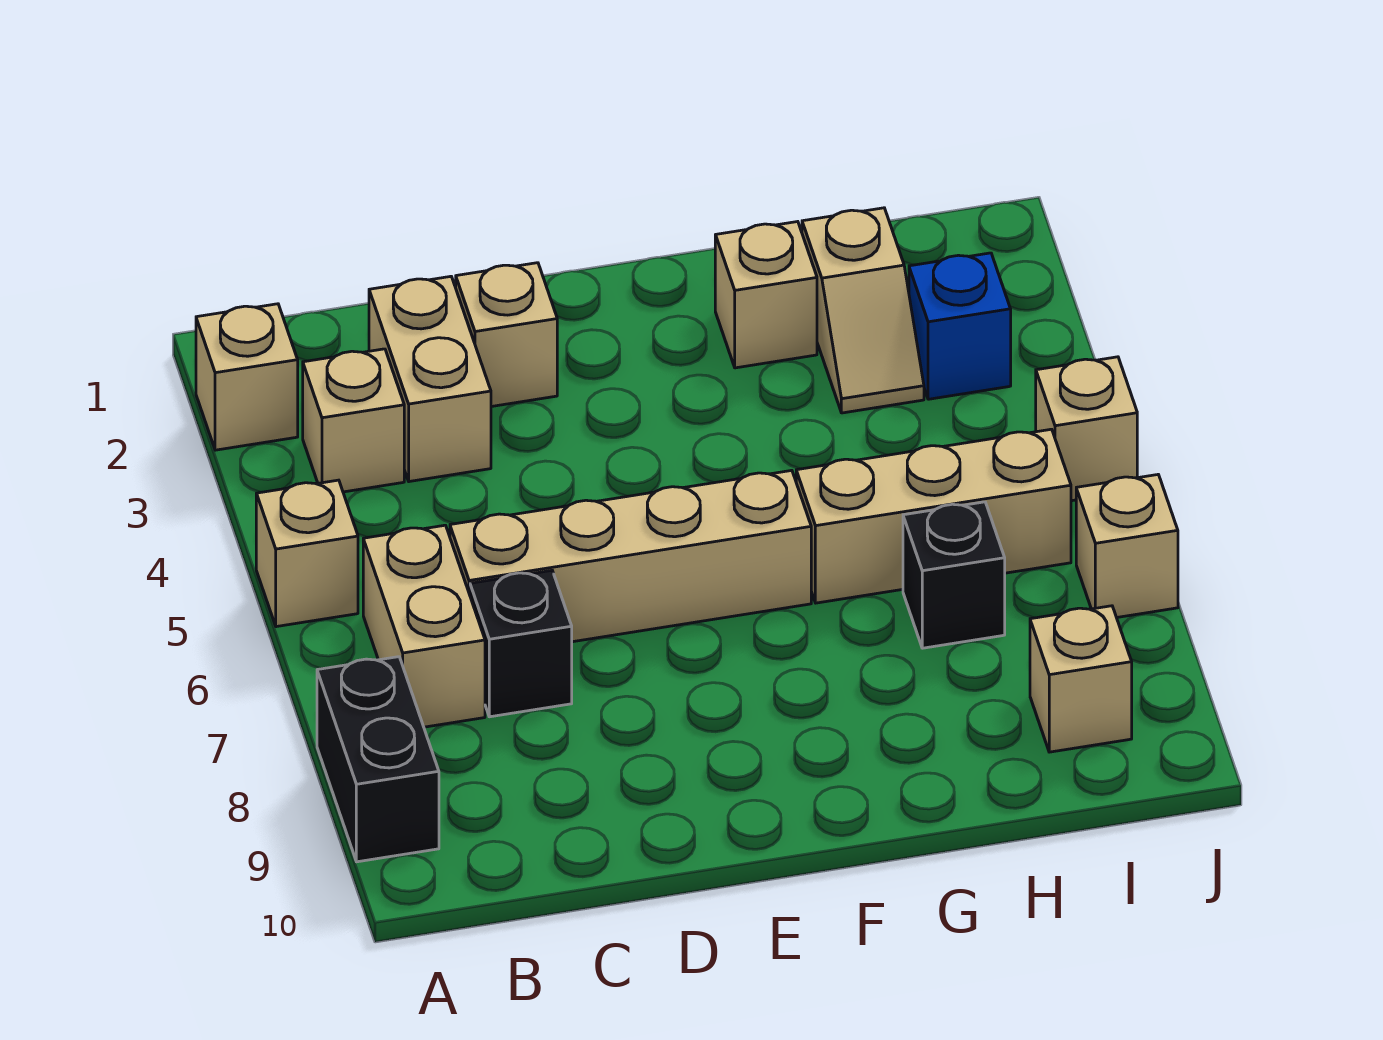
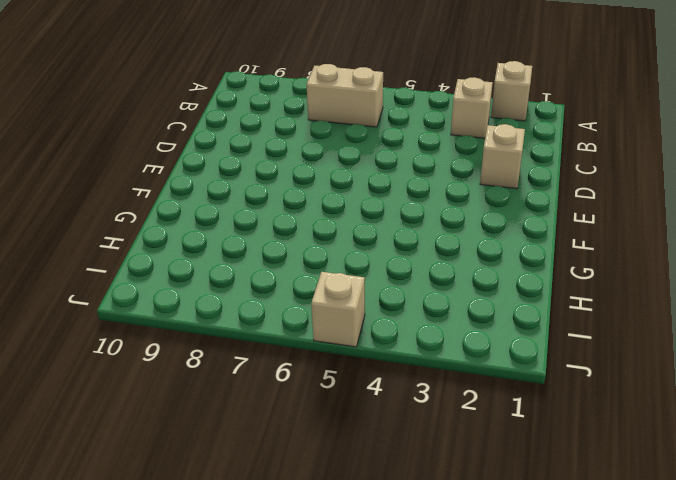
none -> tan 1x1 brick [256,480,358,627]
none -> black 1x2 brick [317,657,439,862]
none -> tan 1x2 brick [369,276,491,482]

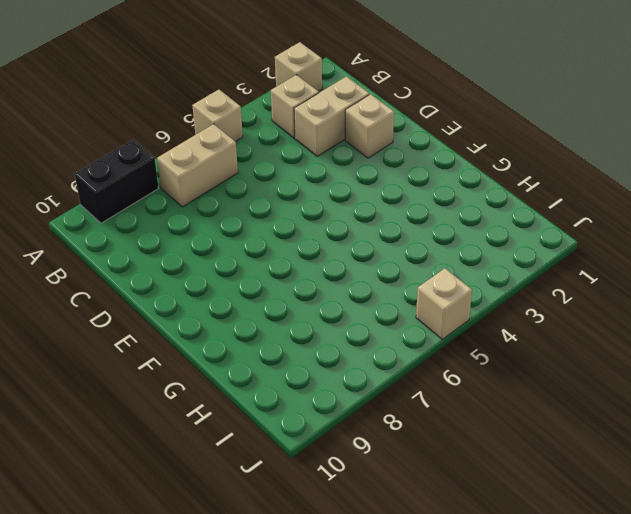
none -> tan 1x4 brick [450,470,811,642]
none -> black 1x1 brick [470,570,572,717]
none -> tan 1x1 brick [715,222,817,368]

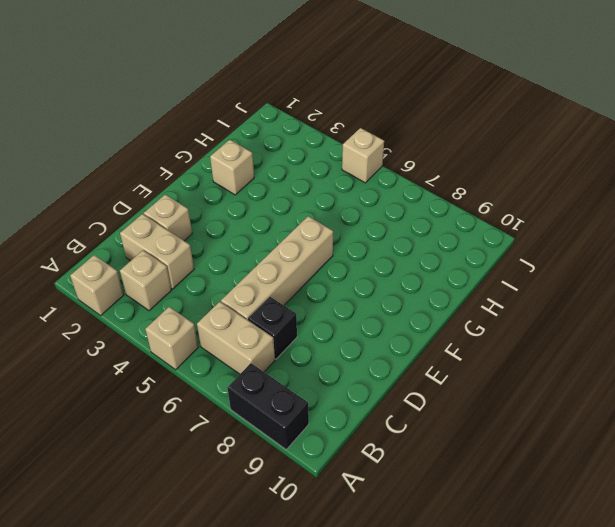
none -> tan 1x3 brick [796,429,1071,603]
none -> tan 1x2 slope [802,208,924,413]
none -> black 1x1 brick [903,502,1005,648]

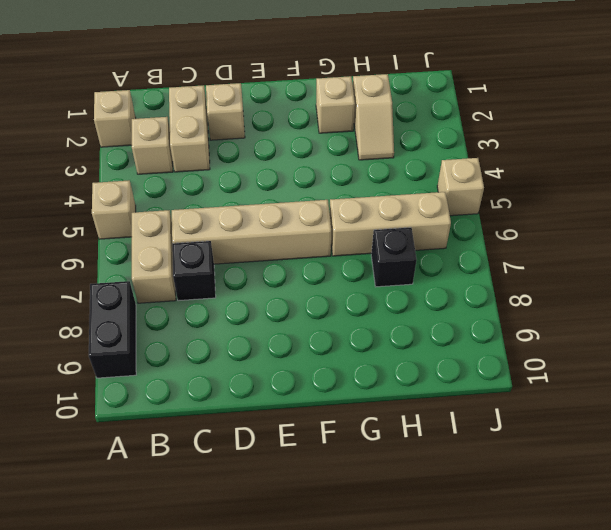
none -> blue 1x1 brick [909,253,1011,399]
none -> tan 1x1 brick [1030,606,1132,752]
none -> tan 1x1 brick [1076,475,1178,618]

